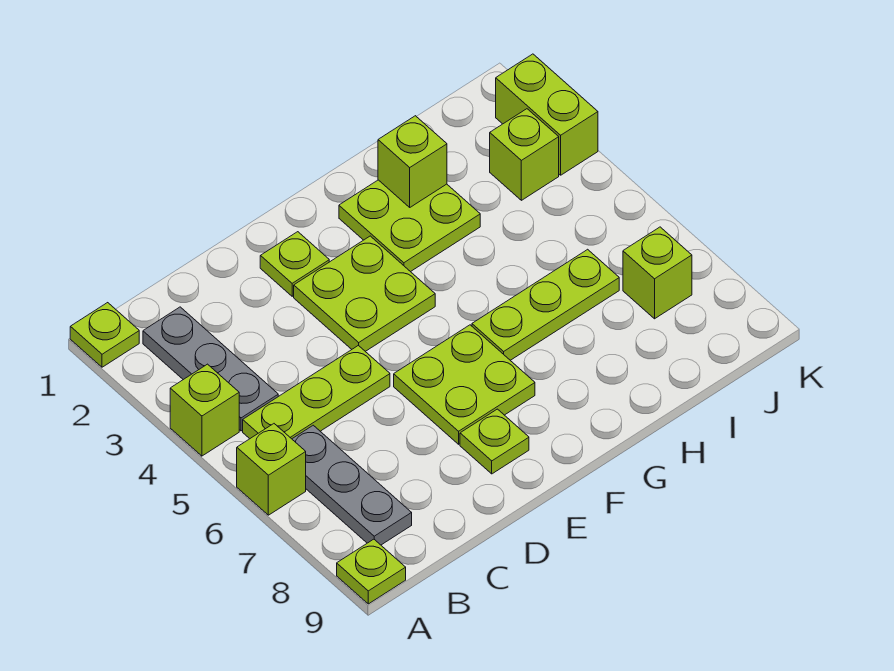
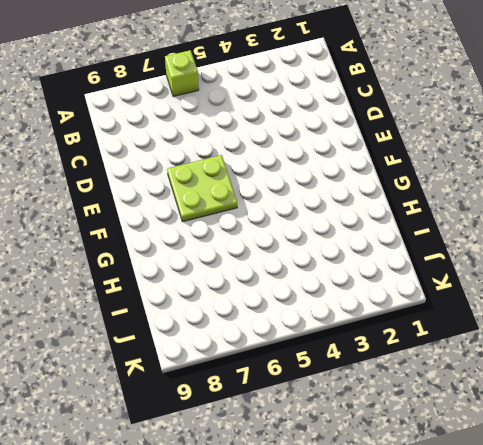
none -> lime 1x1 plate [70,303,139,367]
none -> lime 1x1 brick [170,364,239,456]
none -> lime 1x1 plate [337,539,406,604]

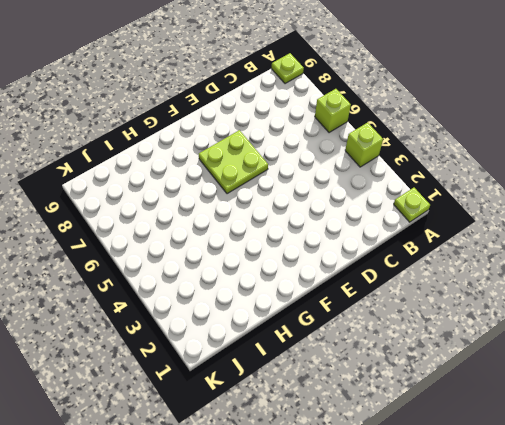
none -> grey 1x3 plate [143,307,278,431]
none -> lime 1x3 plate [243,345,390,439]
none -> grey 1x3 plate [292,425,412,545]

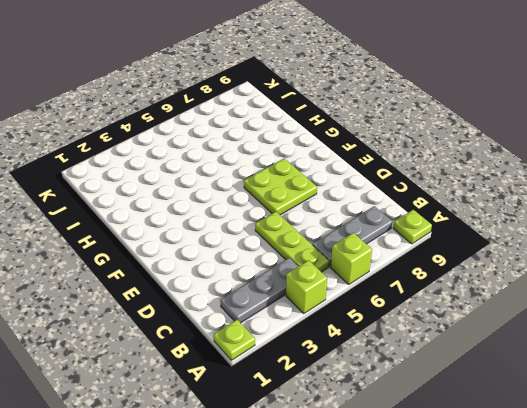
none -> lime 1x1 plate [260,232,329,296]
none -> lime 2x2 plate [294,236,435,351]
none -> lime 1x1 plate [460,409,529,474]

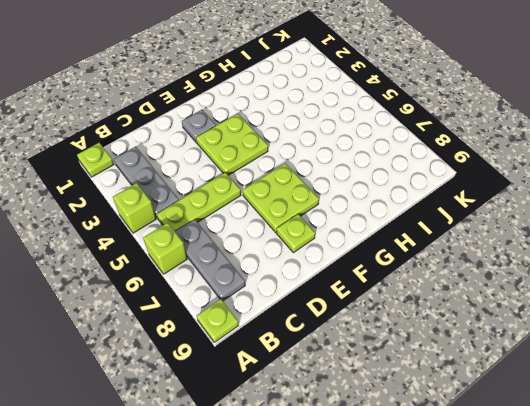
grey 1x1 plate [182,110,216,142] -> lime 1x1 plate [260,232,329,296]
none -> lime 2x2 plate [339,180,480,272]
none -> lime 1x3 plate [472,249,619,360]
none -> lime 1x1 brick [490,109,559,200]

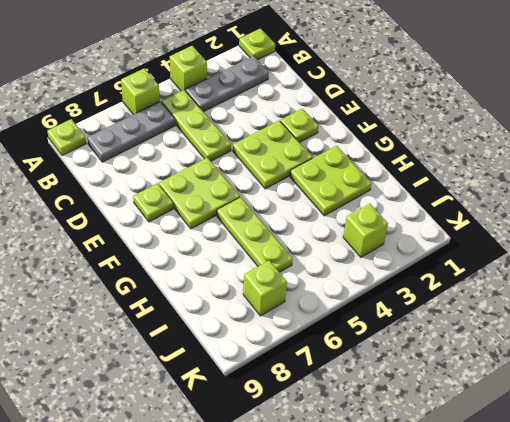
none -> lime 1x2 brick [496,54,598,175]
none -> lime 1x1 brick [378,116,447,207]

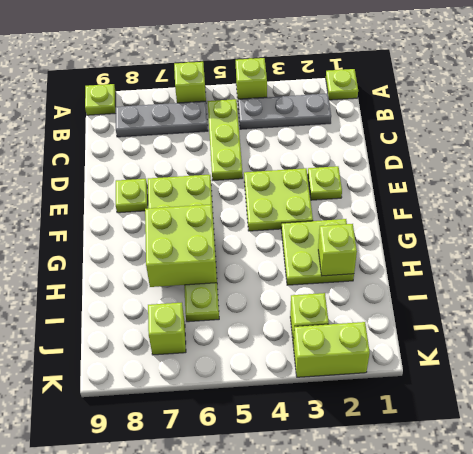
lime 2x2 brick [145,204,217,287] -> none

